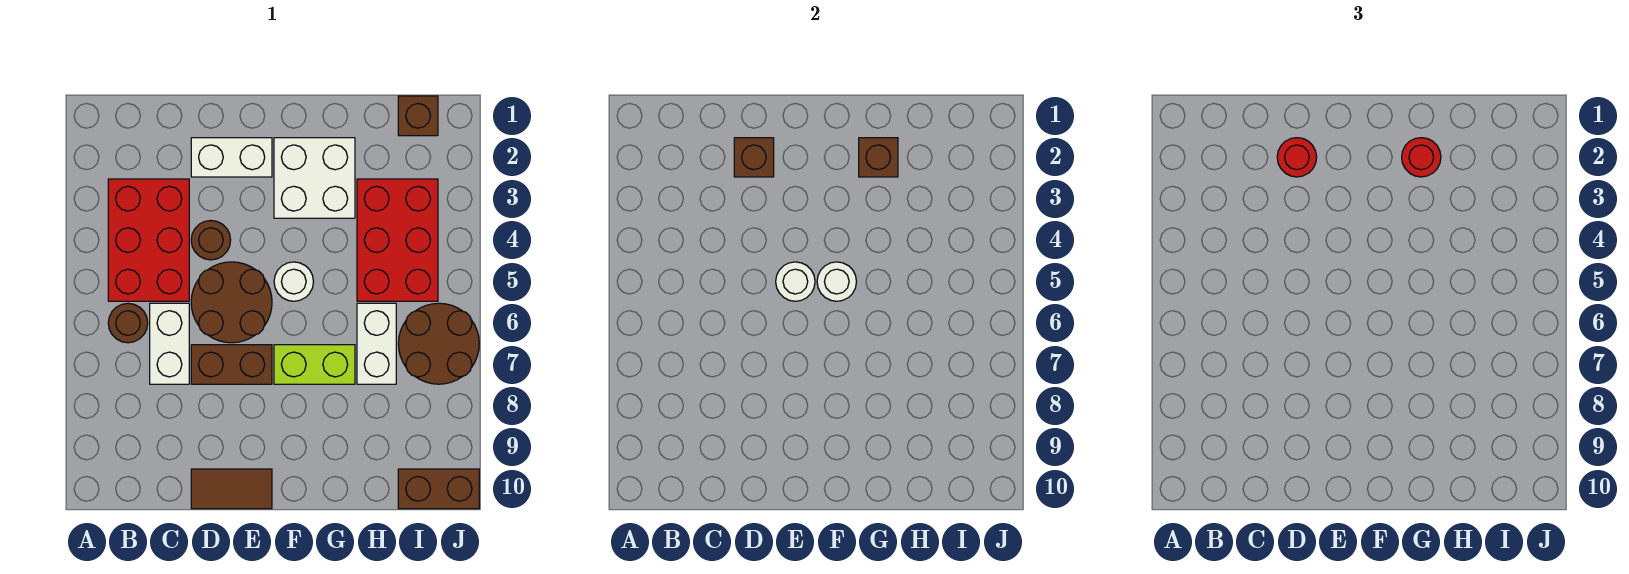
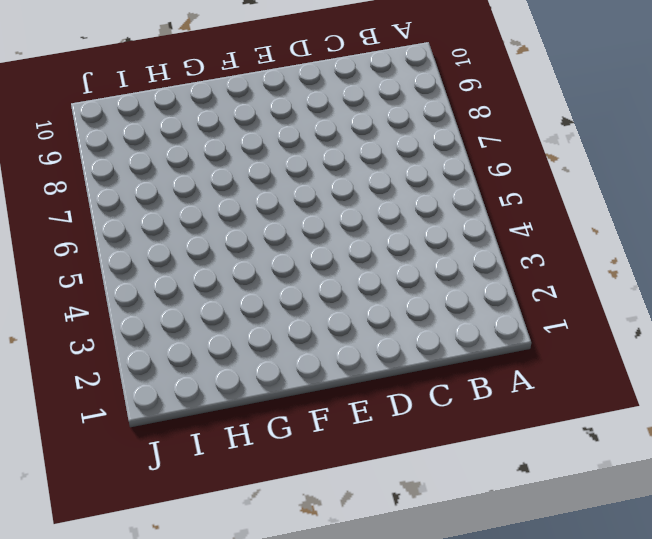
none -> red 2x3 brick [108,179,189,301]
none -> brown 1x1 round brick [108,303,148,343]
none -> white 1x2 brick [150,303,189,384]

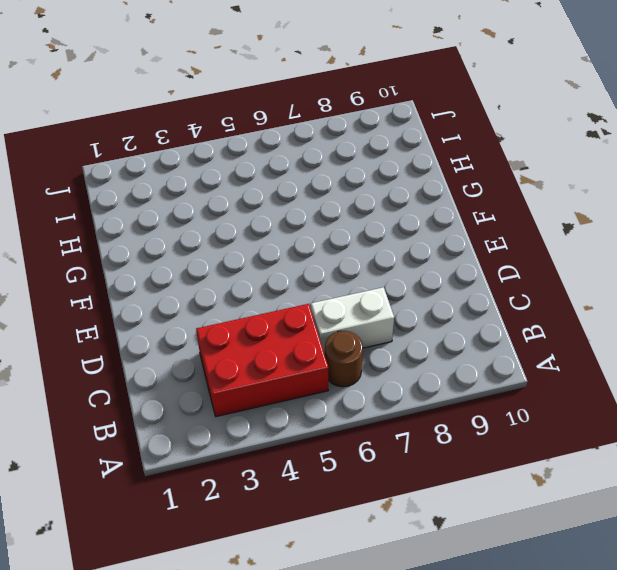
none -> white 1x2 brick [191,138,272,177]
none -> brown 1x1 round brick [191,221,231,260]
none -> brown 2x2 round brick [191,262,272,343]

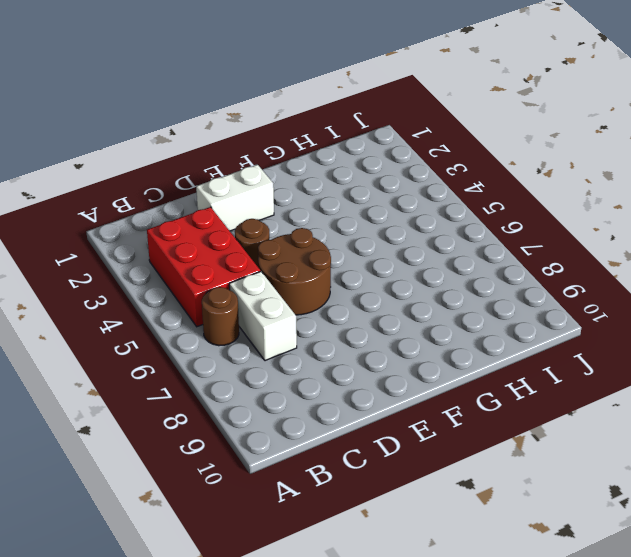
none -> brown 1x2 brick [191,345,272,384]
none -> brown 1x2 tile [191,469,272,509]
none -> white 2x2 brick [274,138,355,218]

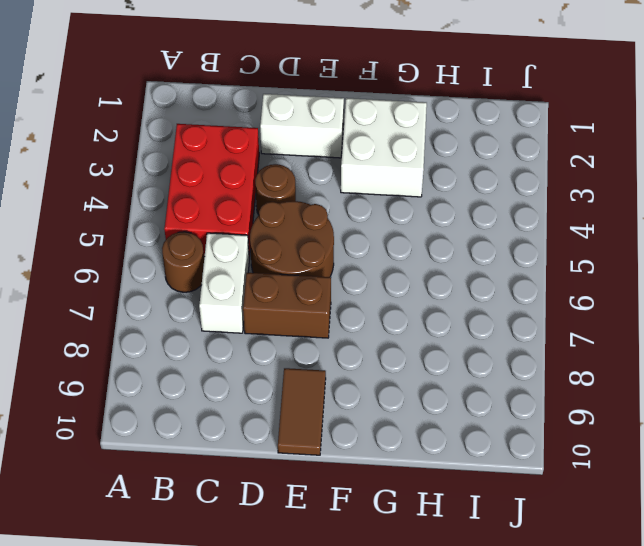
brown 1x2 tile [278,368,326,455] -> brown 1x2 tile turned to [191,469,272,509]
none -> white 1x1 round brick [274,262,314,301]
none -> lime 1x2 brick [274,345,355,384]
none -> red 2x3 brick [357,179,438,301]

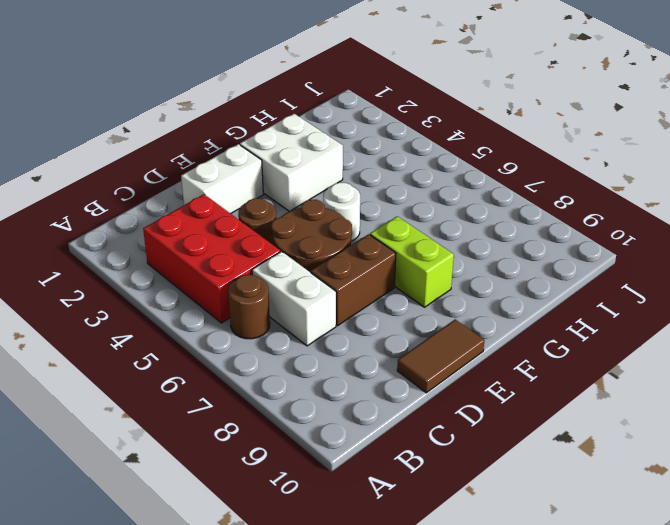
lime 1x2 brick [370,216,454,307] -> lime 1x2 brick turned to [274,345,355,384]
none -> red 2x3 brick [357,179,438,301]
none -> white 1x2 brick [357,303,396,384]
none -> brown 1x1 brick [398,96,438,136]

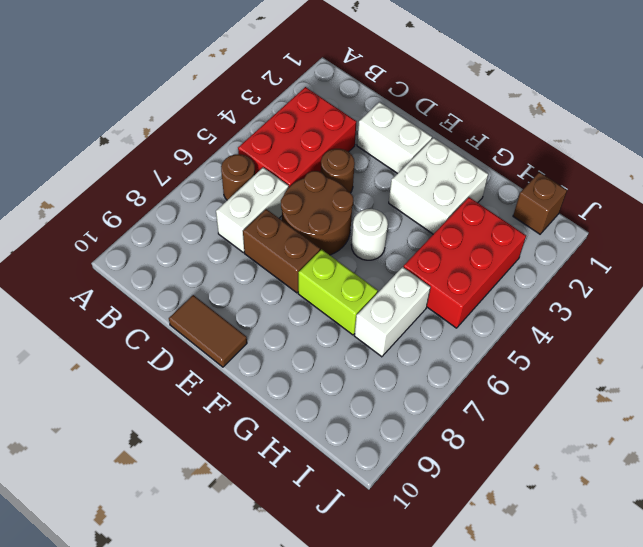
none -> brown 2x2 round brick [398,303,479,384]
none -> brown 1x2 brick [398,469,479,509]
none -> brown 1x1 brick [734,138,774,177]

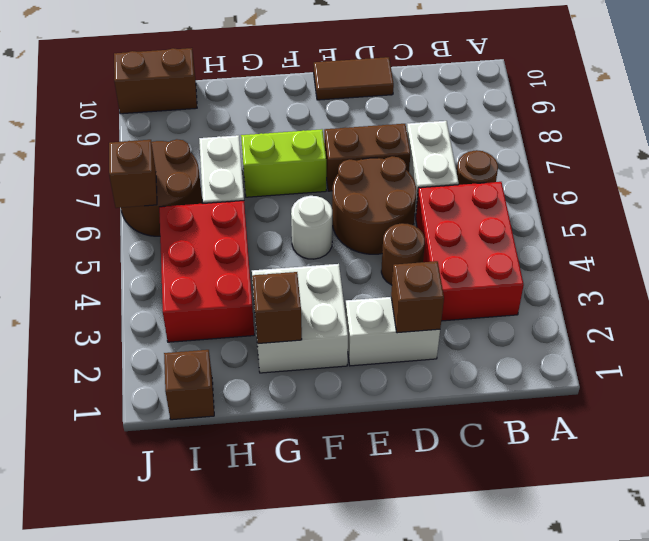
brown 1x1 brick [109,140,157,208] -> none
none -> white 1x1 round brick [776,262,815,301]
none -> white 1x1 round brick [817,262,857,301]
none -> red 1x1 round brick [1277,138,1317,177]

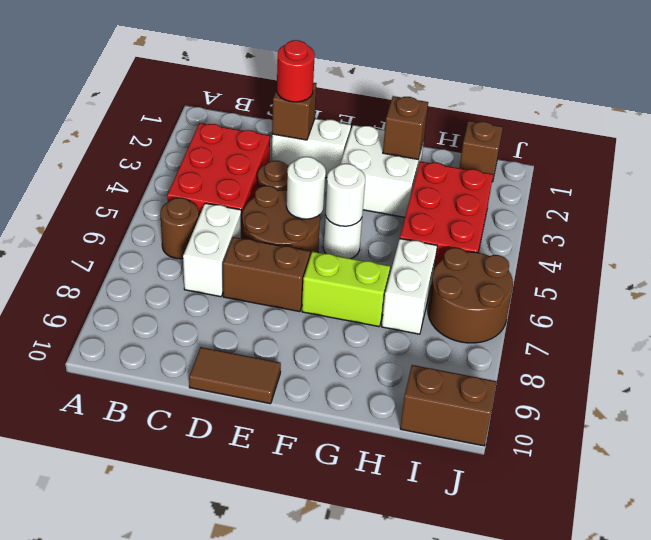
none -> red 1x1 round brick [1402,138,1441,177]

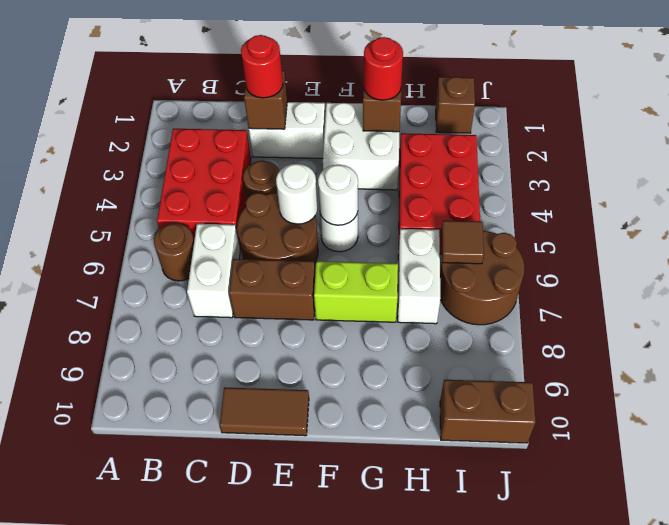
brown 1x1 tile [441,221,484,264] -> none

